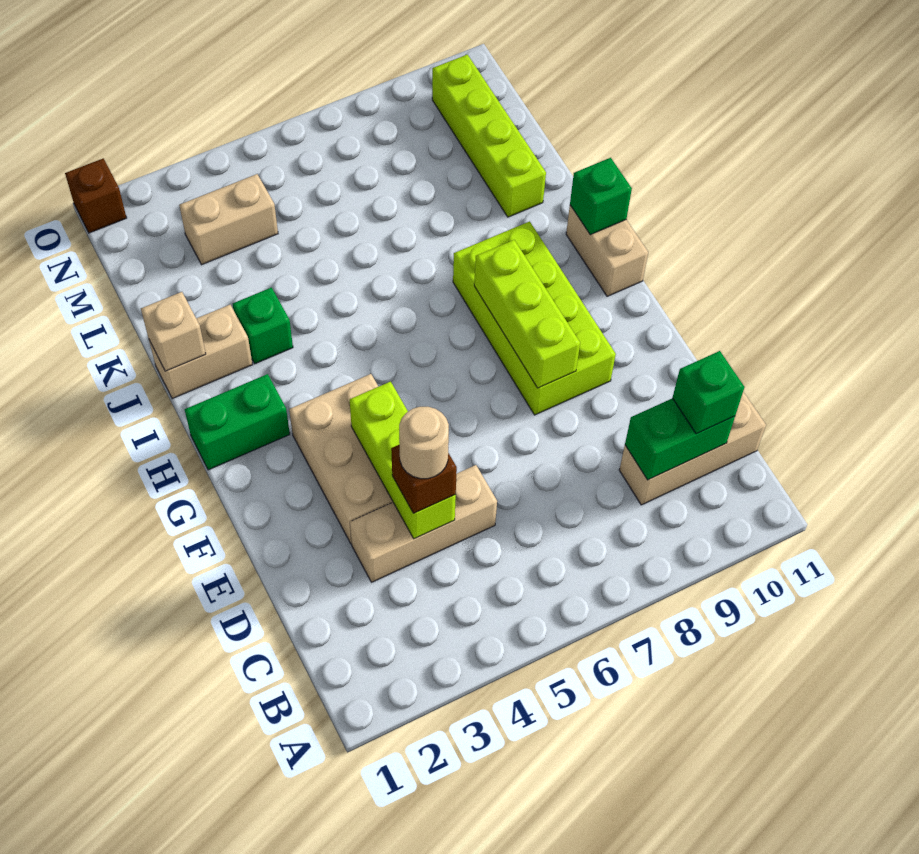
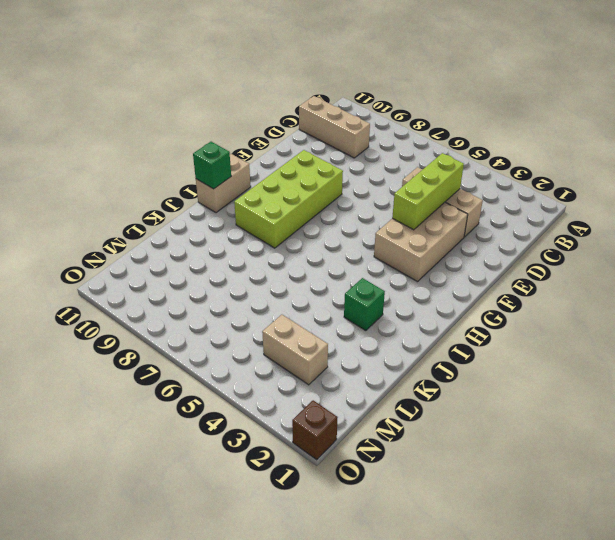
none -> green 1x2 brick [185,374,290,470]
none -> tan 1x2 brick [149,305,253,399]
none -> lime 1x4 brick [432,55,546,217]

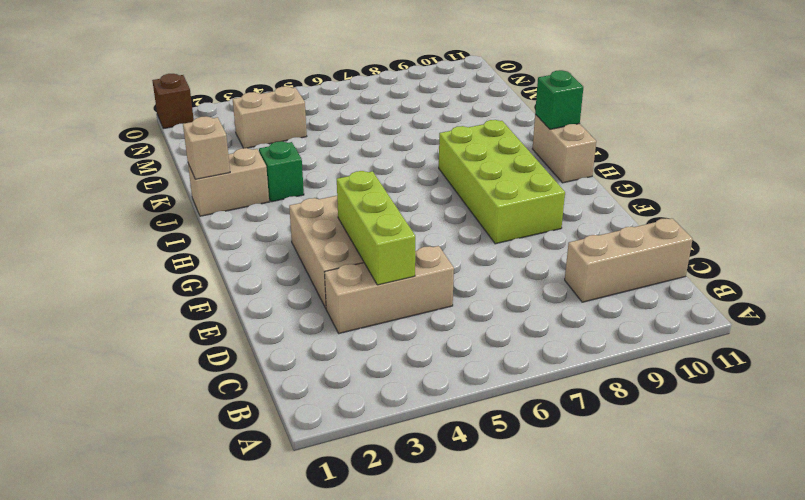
none -> green 1x2 brick [185,374,290,470]
none -> lime 1x4 brick [432,55,546,217]
none -> green 1x2 brick [625,398,735,480]

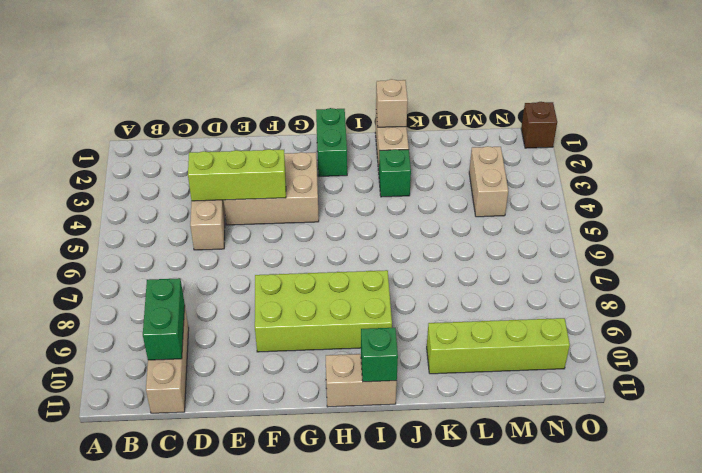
none -> lime 1x3 brick [474,240,580,388]
none -> green 1x1 brick [673,351,744,434]
none -> brown 1x1 brick [391,444,457,513]

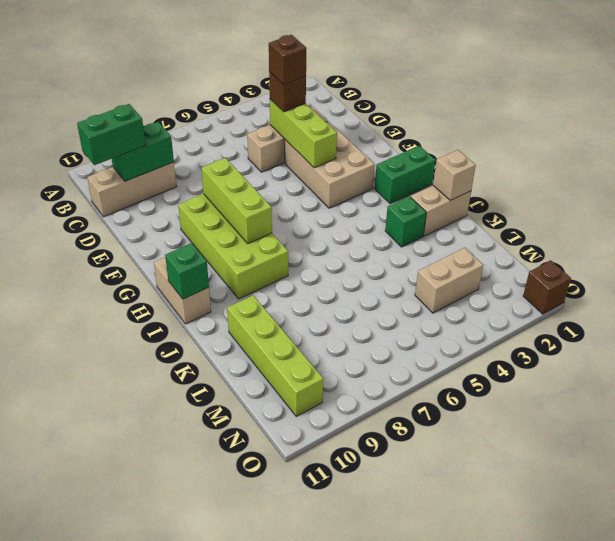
green 1x2 brick [77,104,146,165] -> green 1x1 brick [673,351,744,434]
brown 1x1 brick [269,35,306,85] -> tan 1x1 round brick [399,407,449,479]

